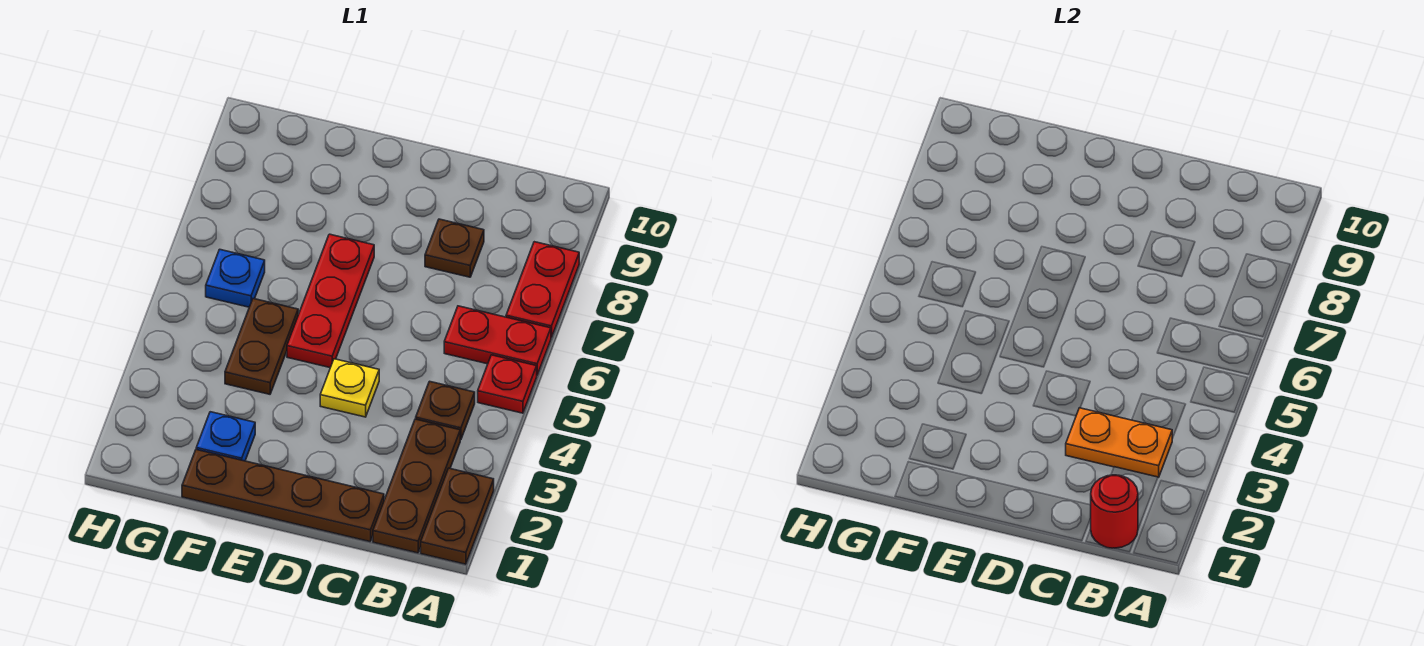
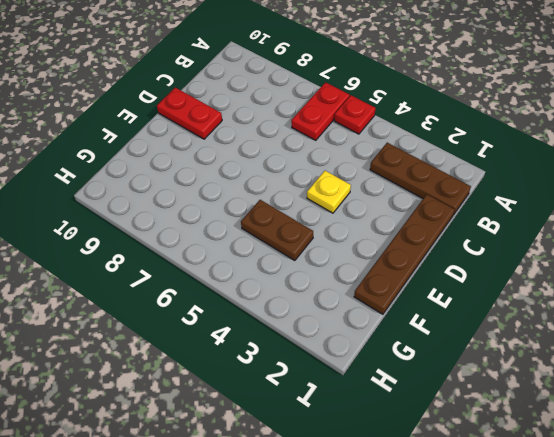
red 1x2 plate [157,88,222,139] -> red 1x2 plate moved to [506,242,579,338]
none -> brown 1x2 plate [421,468,494,564]
none -> brown 1x1 plate [416,381,475,440]
none -> brown 1x1 plate [425,219,484,277]

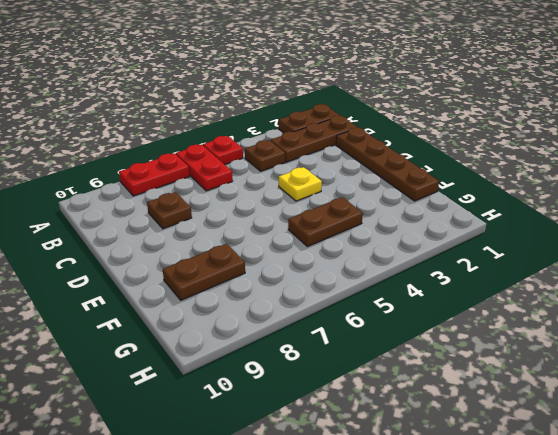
brown 1x2 plate [163,244,245,300] -> none
none -> red 1x3 plate [287,234,374,368]
none -> blue 1x1 plate [196,412,255,461]
none -> blue 1x1 plate [206,249,265,307]

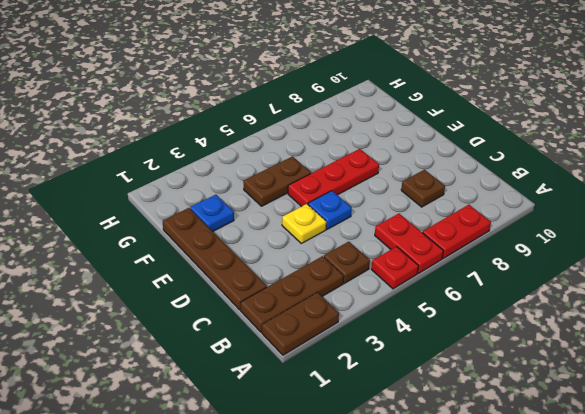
blue 1x1 plate [308,191,352,229] -> blue 1x1 plate moved to [206,249,265,307]
none -> red 1x1 round brick [1091,475,1138,548]
none -> orange 1x2 plate [1066,408,1173,477]

